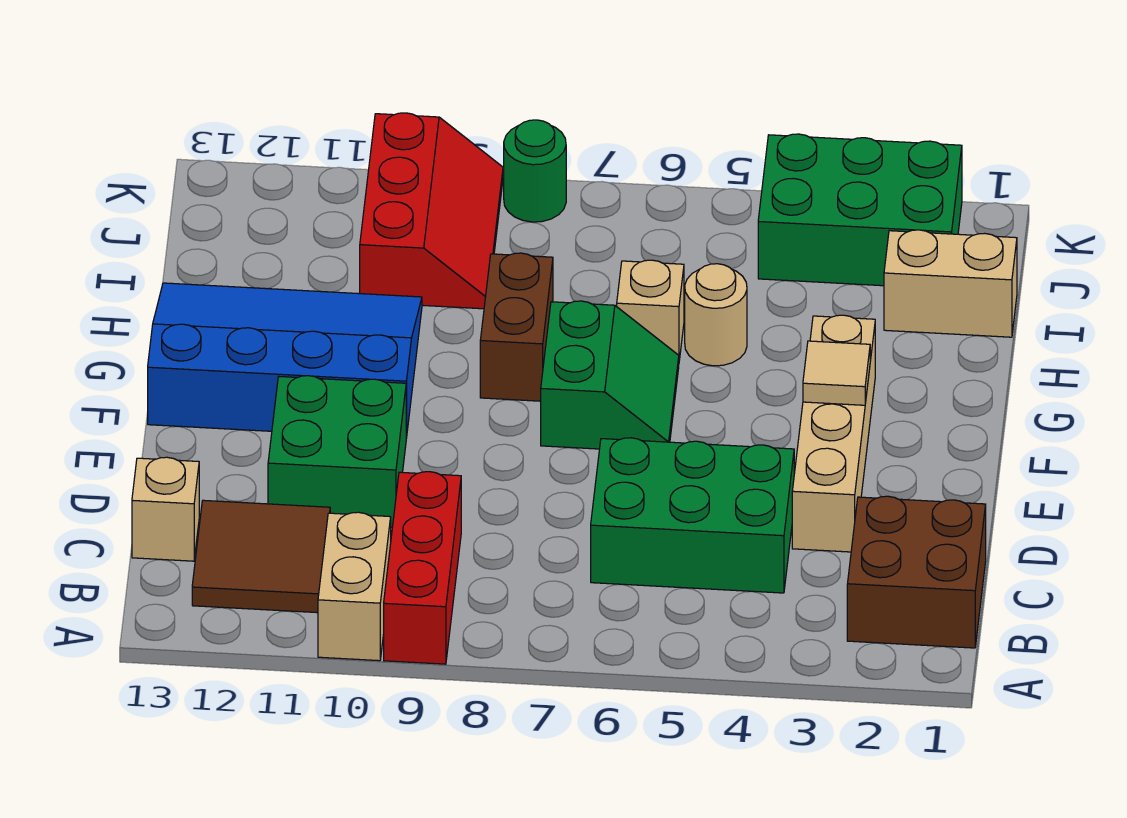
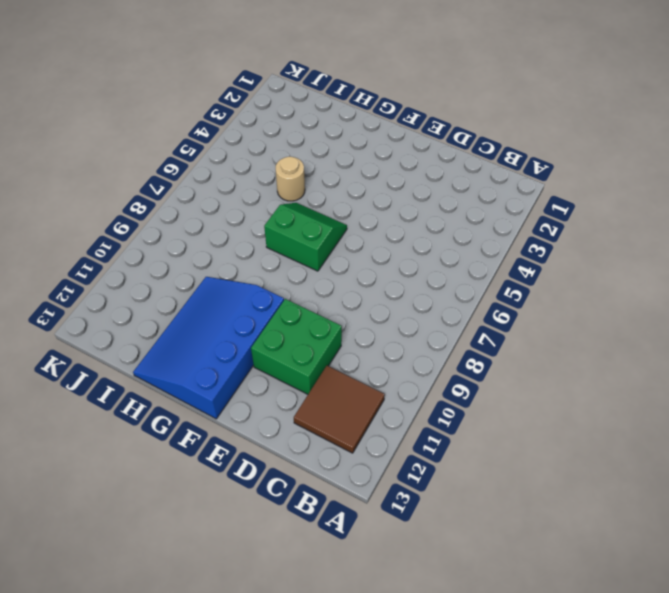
none -> red 1x3 brick [384,472,461,664]
none -> tan 1x2 brick [318,512,391,661]
none -> brown 2x2 brick [847,496,986,648]

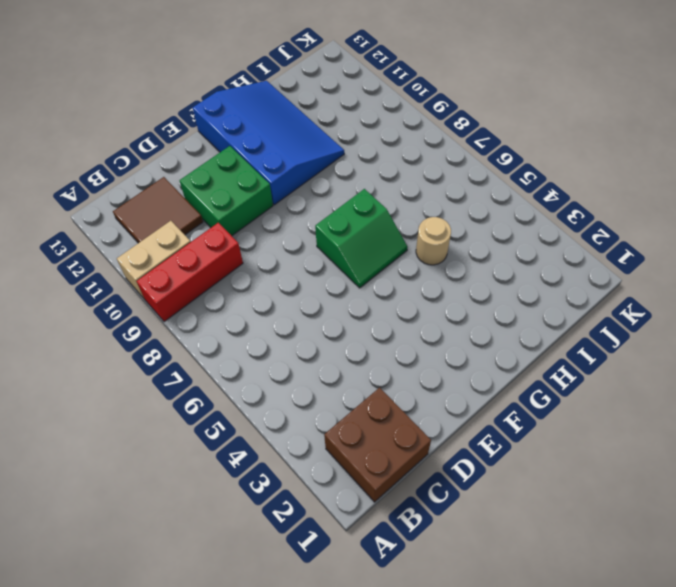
none -> green 2x3 brick [591,438,794,593]
none -> tan 1x1 brick [132,457,199,561]
none -> tan 1x4 brick [792,315,875,552]

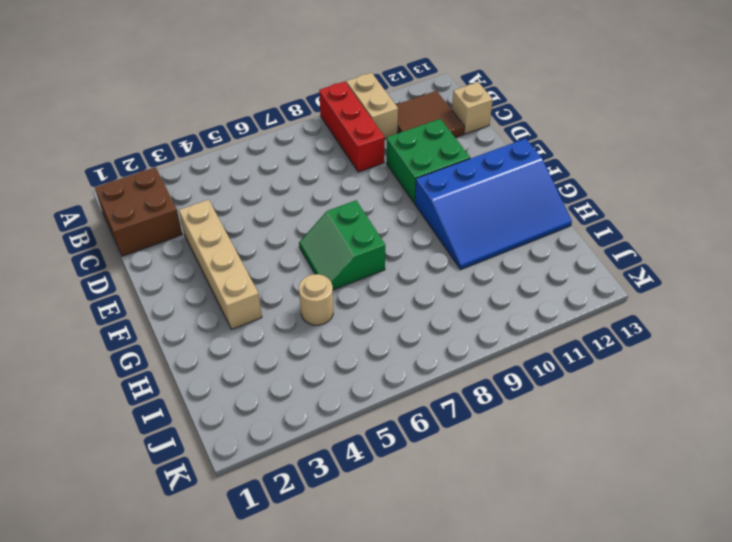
none -> green 2x3 brick [591,438,794,593]
none -> brown 1x2 brick [480,253,553,401]
none -> tan 1x1 brick [617,260,684,360]

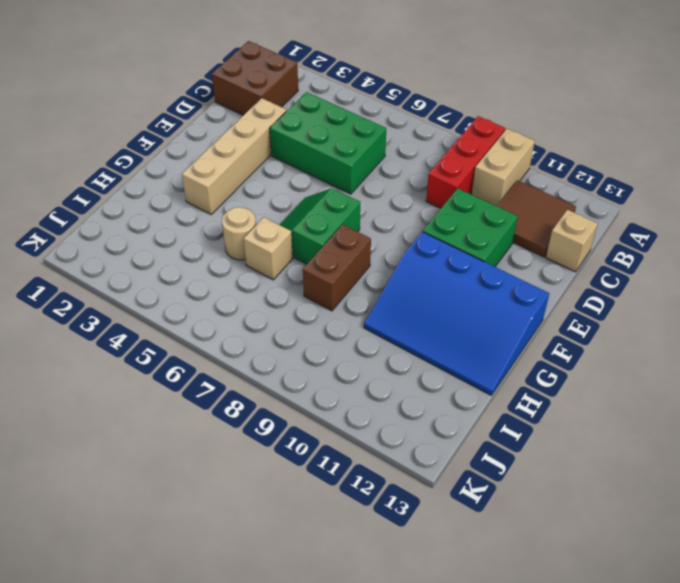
none -> tan 1x2 brick [884,230,1017,337]
none -> red 2x3 slope [360,113,503,309]
none -> green 2x3 brick [758,134,962,286]

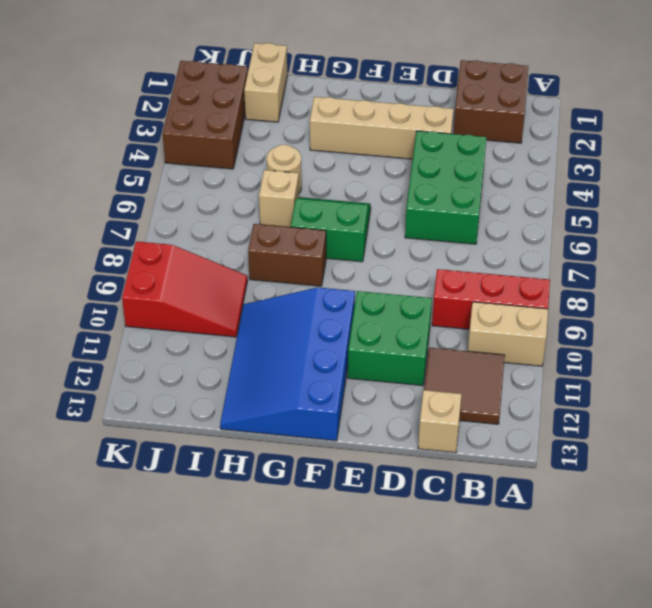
red 2x3 slope [122,241,247,337] -> red 2x3 slope turned to [360,113,503,309]
brown 2x3 brick [163,61,248,169] -> green 2x3 brick [758,134,962,286]
none -> green 1x1 round brick [504,120,566,222]
none -> tan 1x1 tile [803,341,870,405]

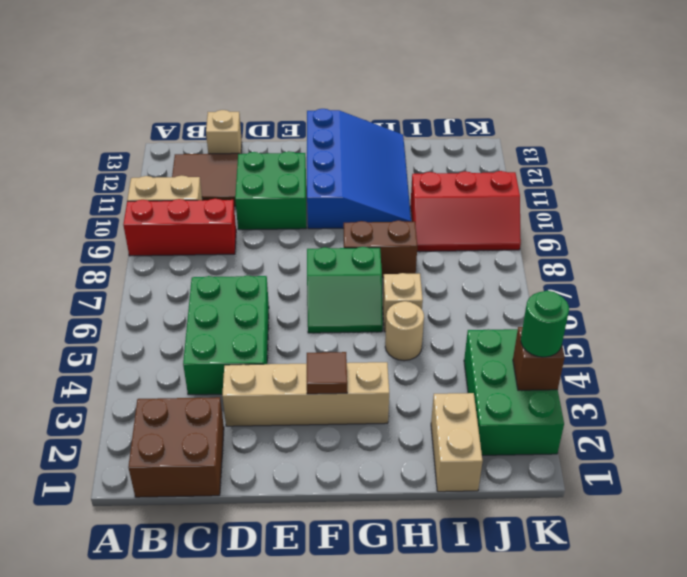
brown 1x1 tile [307,352,347,394] -> tan 1x1 tile [803,341,870,405]
brown 1x1 brick [513,327,565,390] -> none
green 1x1 round brick [521,291,569,357] -> green 1x1 round brick moved to [504,120,566,222]

